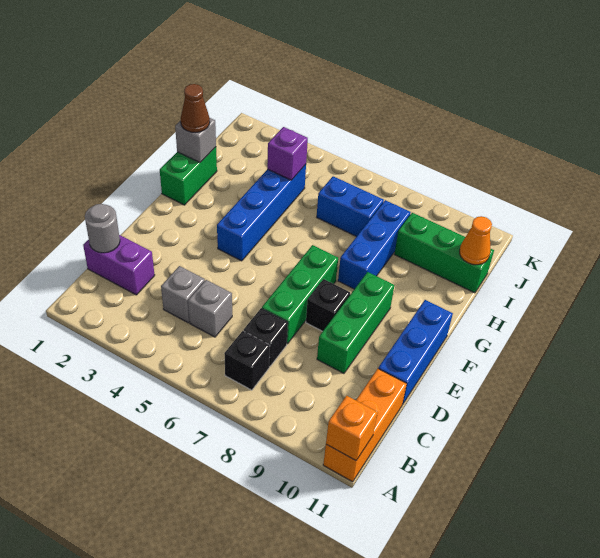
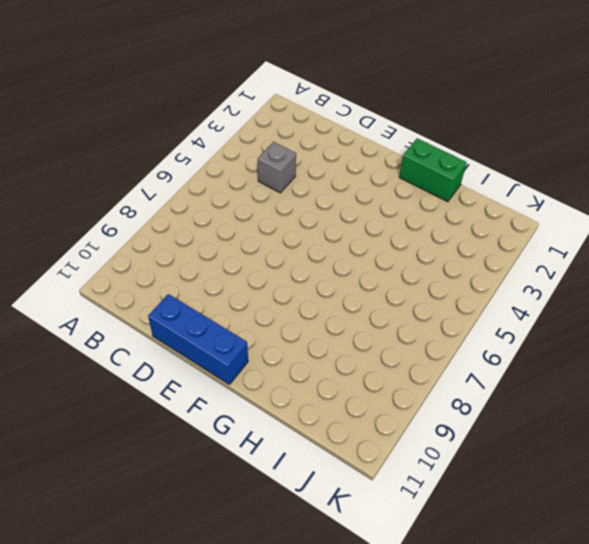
none -> orange 1x3 brick [323,369,407,482]
none -> black 1x1 brick [224,331,270,390]
none -> purple 1x2 brick [83,235,155,295]

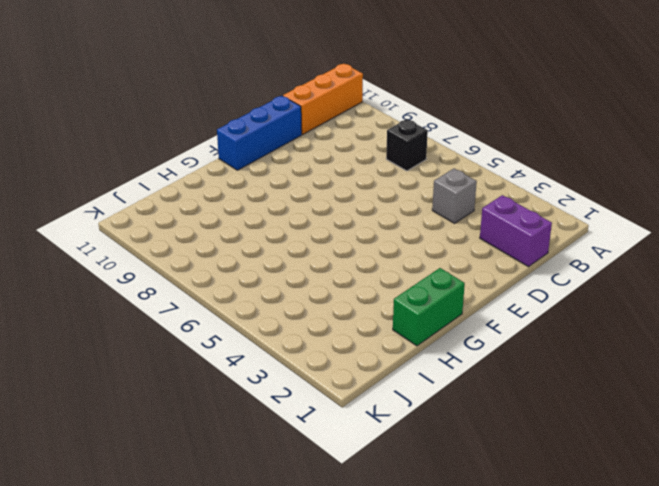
none -> grey 1x1 brick [188,280,232,337]
none -> black 1x1 brick [244,308,288,367]
none -> green 1x3 brick [262,245,338,344]

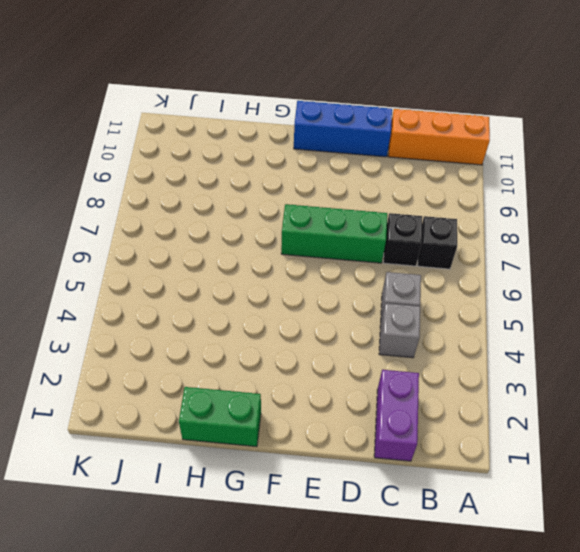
none -> green 1x3 brick [317,272,394,373]
none -> black 1x1 brick [306,279,350,331]
none -> blue 1x4 brick [217,164,306,261]

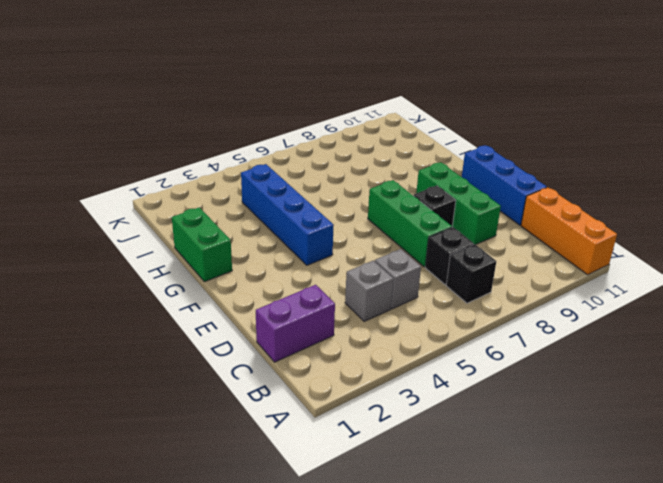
none -> blue 1x3 brick [338,200,411,289]
none -> blue 1x2 brick [317,176,384,237]
none -> green 1x3 brick [394,213,494,293]

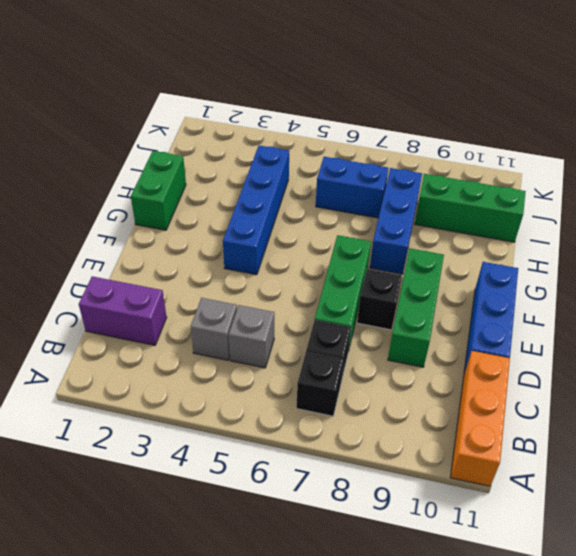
none -> orange 1x1 brick [326,396,377,461]
none -> grey 1x1 round brick [85,204,120,253]
none -> grey 1x1 brick [175,118,216,162]

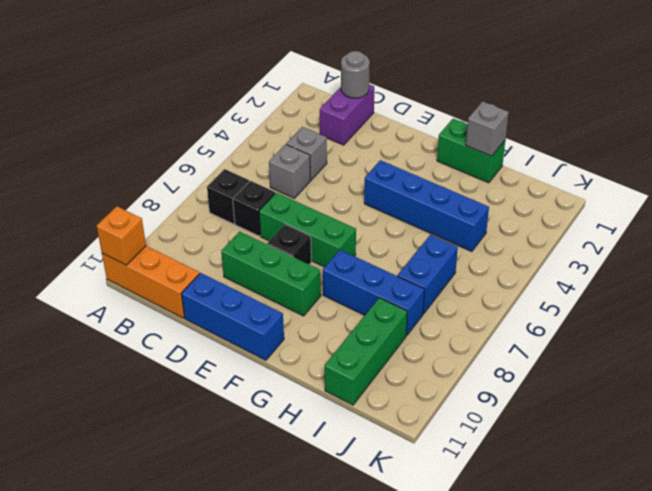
none -> purple 1x1 brick [267,127,308,180]
none -> orange 1x1 cone [460,216,492,265]
none -> brown 1x1 cone [181,84,210,133]

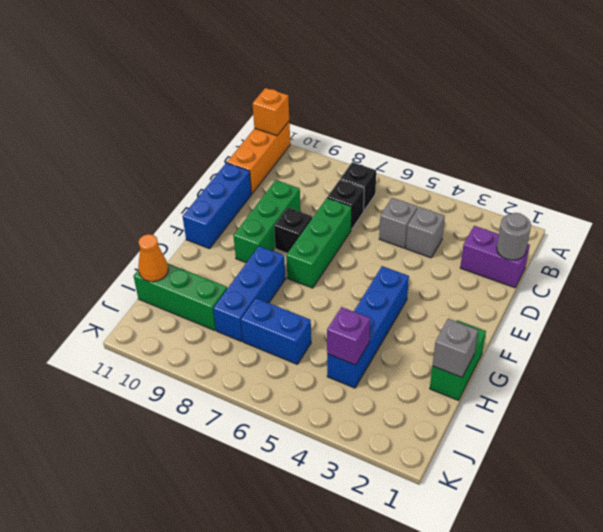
none -> brown 1x1 cone [181,84,210,133]

